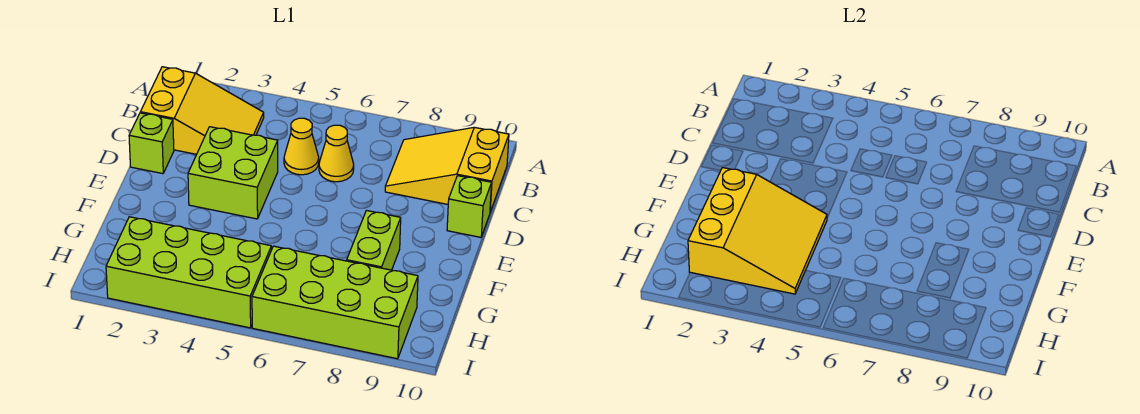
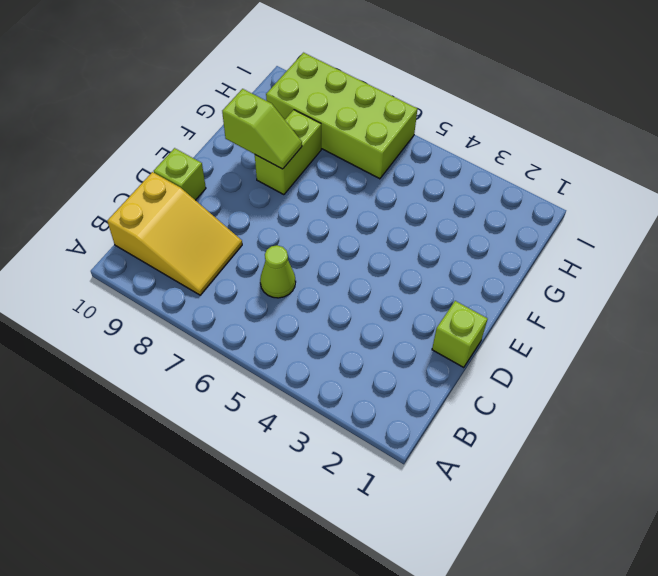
lime 1x1 cone [260,245,296,298] -> yellow 1x1 cone [319,125,354,182]
lime 1x2 slope [222,89,302,169] -> none
none -> yellow 2x3 slope [140,67,264,154]
none -> yellow 1x1 cone [284,118,319,175]

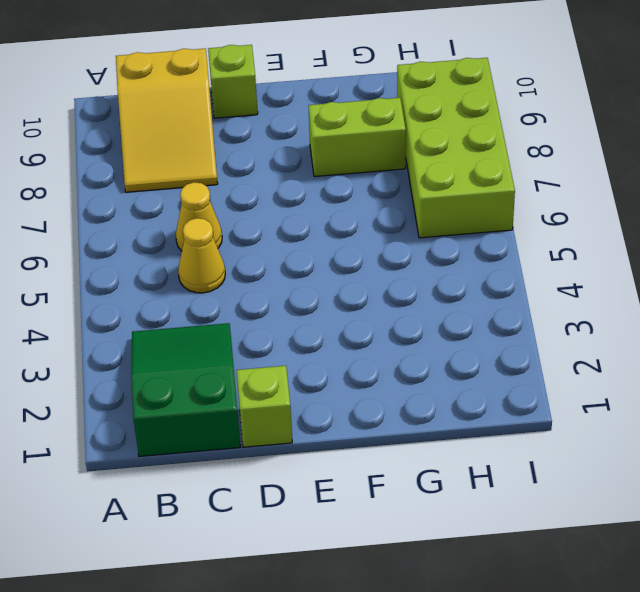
green 2x3 slope [131,323,240,456] -> yellow 2x3 slope [140,67,264,154]
none -> lime 2x2 brick [188,127,278,219]
none -> lime 2x4 brick [106,217,271,328]

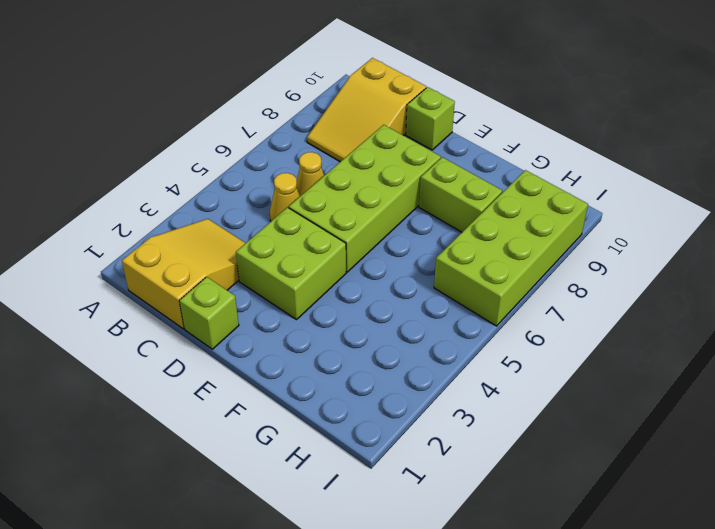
lime 2x4 brick [289,125,441,272] -> lime 2x4 brick moved to [106,217,271,328]
none -> yellow 3x3 slope [688,168,827,294]

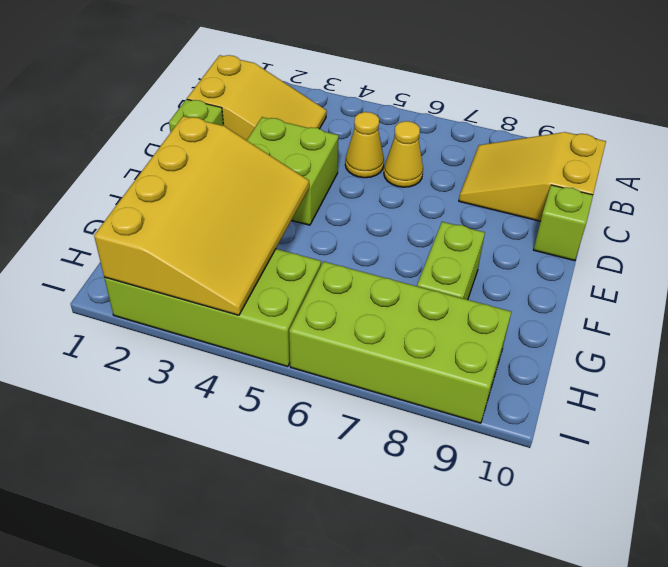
yellow 3x4 slope [94,116,309,315] -> yellow 3x3 slope [688,168,827,294]

